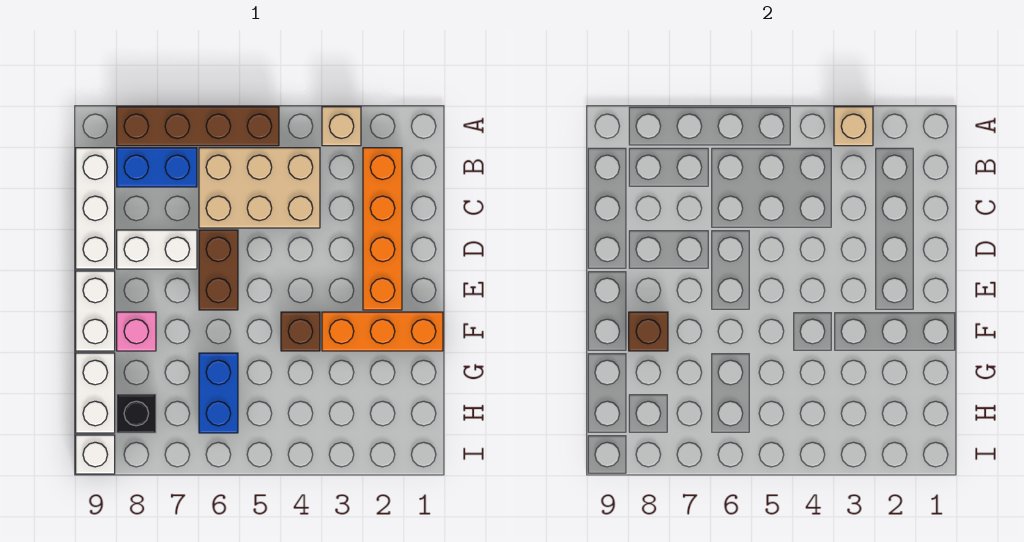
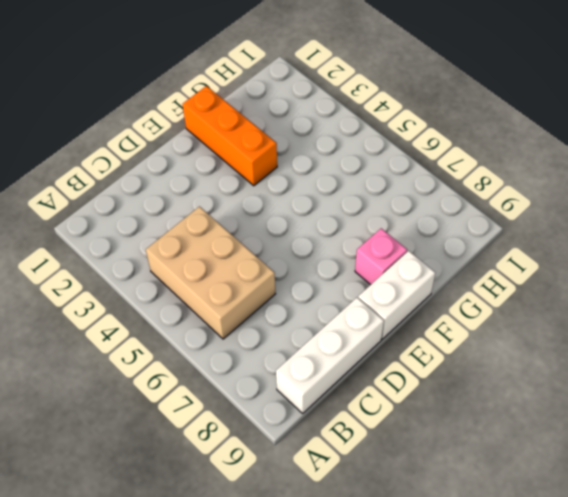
none -> tan 1x1 brick [322,107,361,146]
none -> brown 1x4 brick [117,107,279,146]
none -> orange 1x4 brick [363,148,402,310]

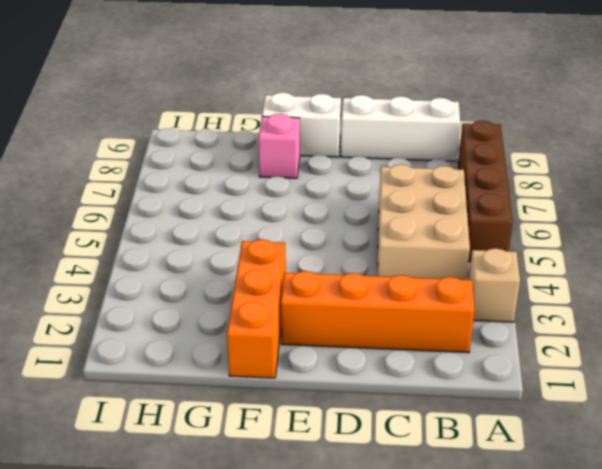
none -> blue 1x2 brick [117,148,197,187]
none -> brown 1x2 brick [199,230,238,310]
none -> white 1x2 brick [117,230,197,269]

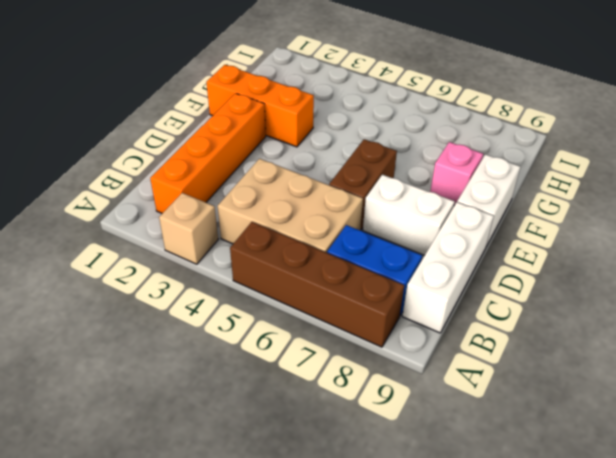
none -> brown 1x1 brick [281,312,320,351]
none -> blue 1x2 brick [199,353,238,433]
none -> white 1x2 brick [76,353,115,433]

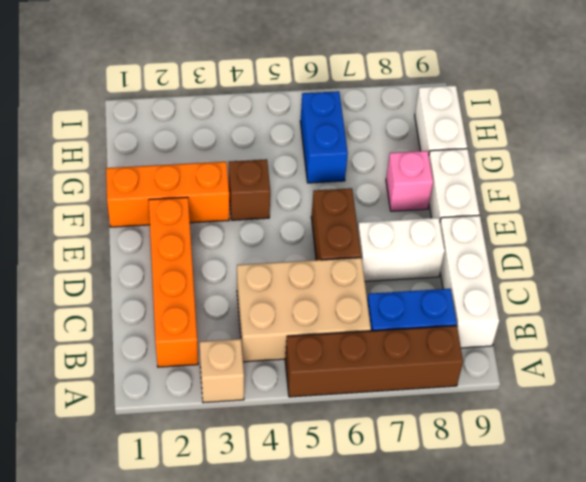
none -> black 1x1 brick [117,394,156,433]
none -> white 1x1 brick [76,435,115,474]
none -> tan 1x1 brick [834,107,873,146]

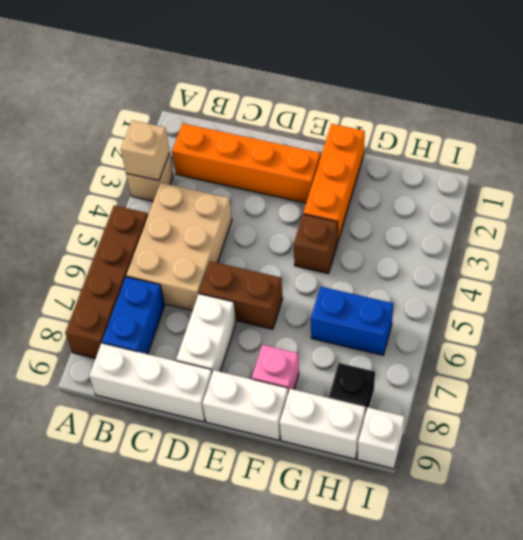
none -> brown 1x1 brick [629,312,668,351]

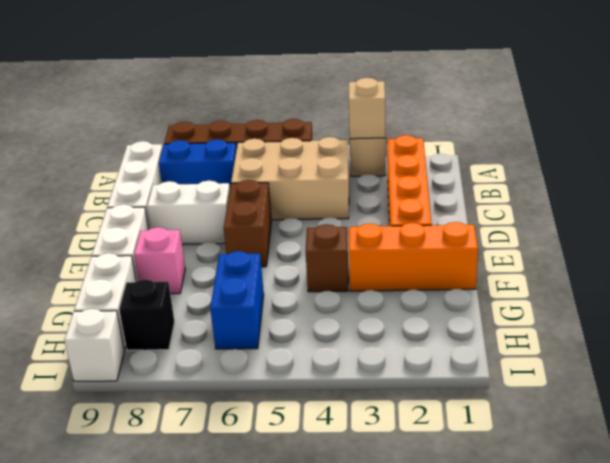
none -> brown 1x1 brick [629,312,668,351]

